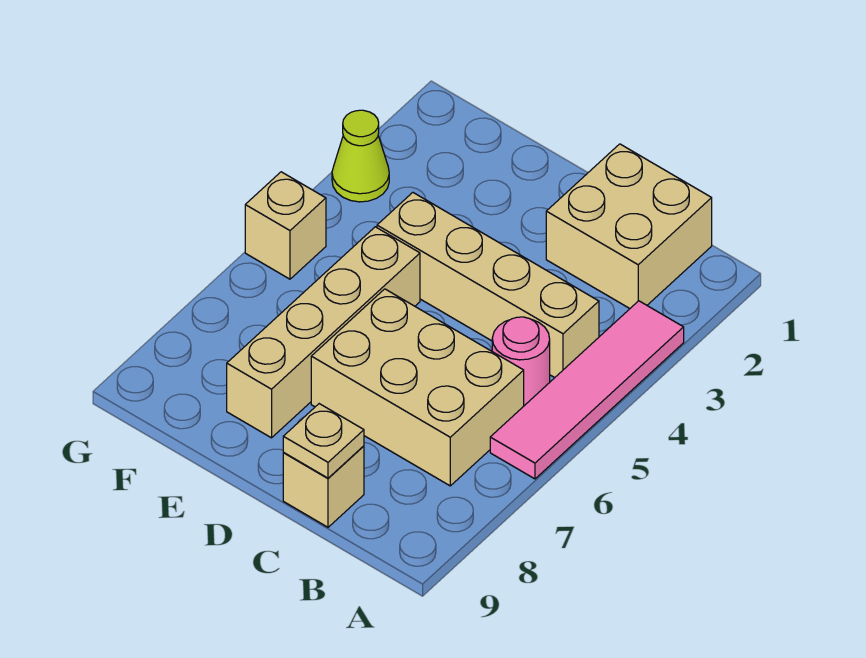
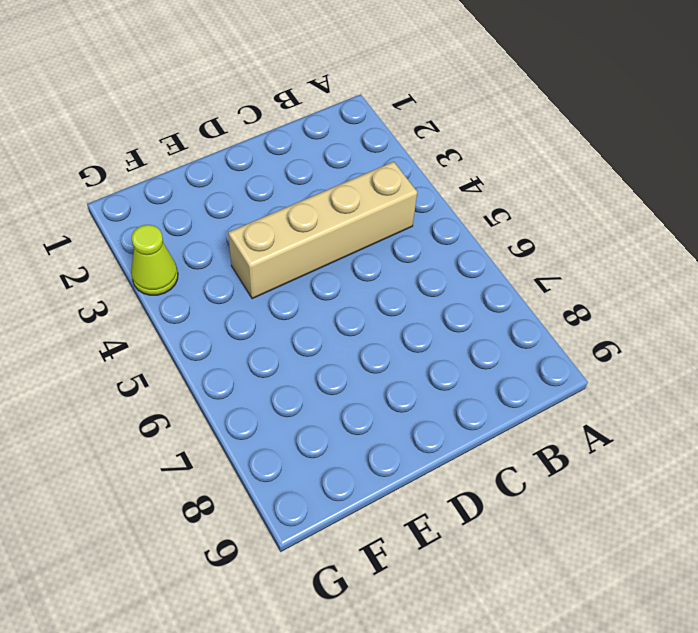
none -> pink 1x4 tile [490,301,684,479]
none -> tan 2x2 brick [546,144,712,308]

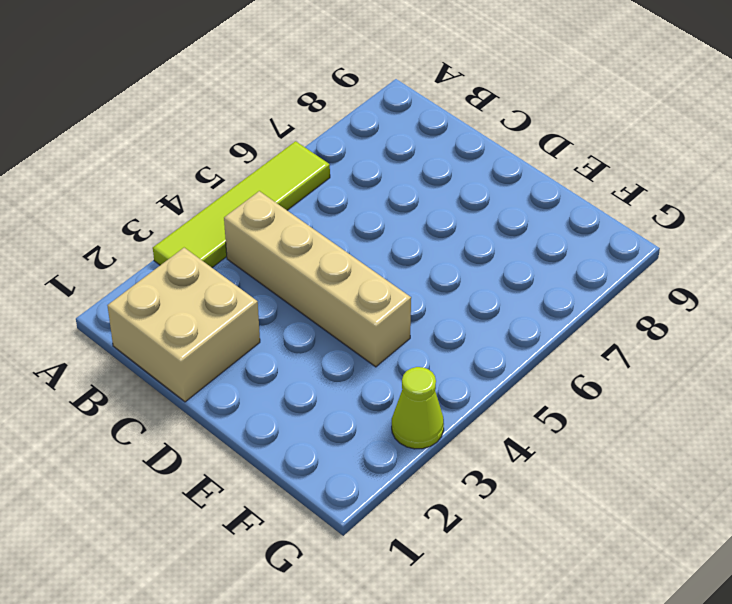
lime 1x4 tile [153,141,330,268] -> pink 1x4 tile [490,301,684,479]
none -> pink 1x1 round brick [492,317,550,406]
none -> tan 2x3 brick [311,289,524,486]

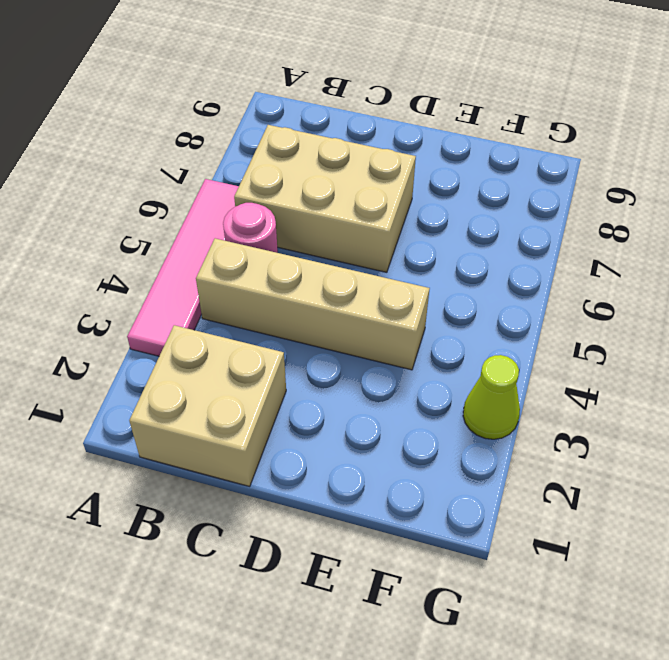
none -> tan 1x1 brick [283,446,364,527]
none -> tan 1x4 brick [227,227,420,438]

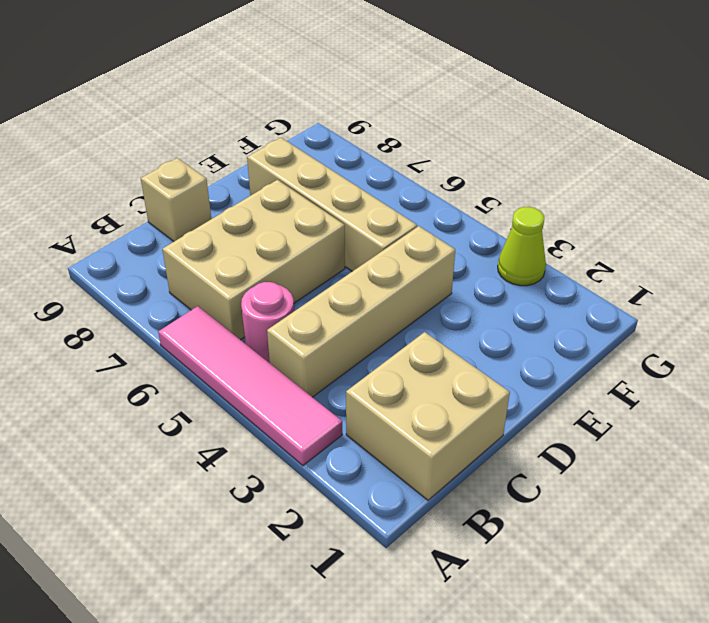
none -> tan 1x1 brick [245,172,326,279]
none -> tan 1x1 plate [283,404,364,478]

